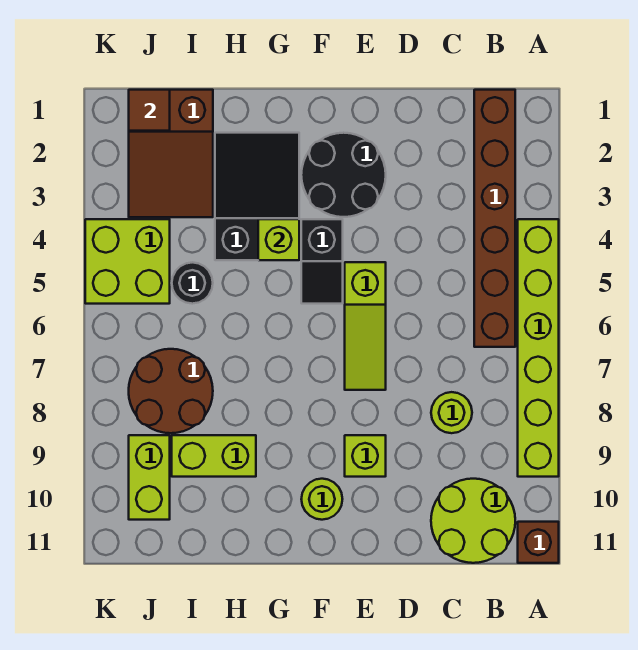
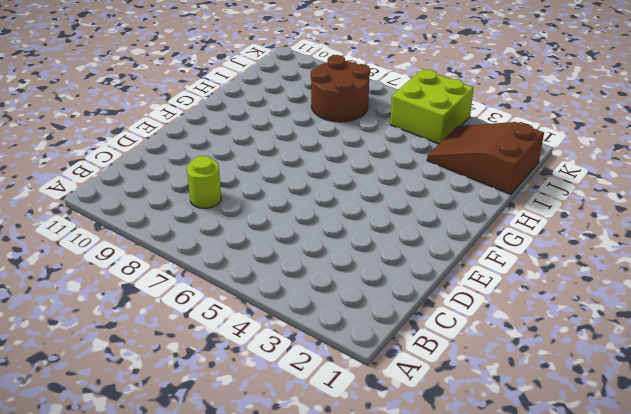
none -> lime 1x6 brick [518,219,559,477]
none -> brown 1x1 brick [518,522,559,563]
none -> brown 1x6 brick [474,90,515,347]

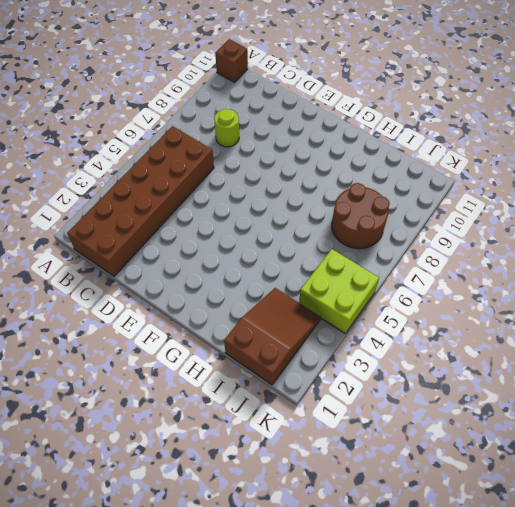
brown 2x6 brick [67,126,214,276] -> brown 1x6 brick [474,90,515,347]
none -> lime 1x6 brick [518,219,559,477]
none -> lime 2x2 round brick [431,479,515,563]
none -> black 2x2 round brick [301,133,386,217]

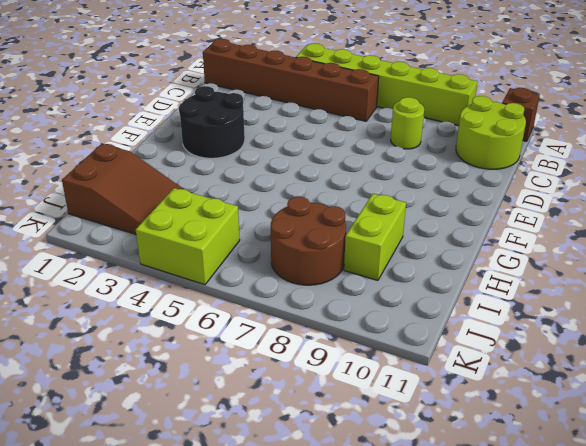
none -> lime 1x3 slope [345,262,386,390]
none -> lime 1x1 brick [345,435,386,477]
none -> black 1x2 slope [301,219,343,304]

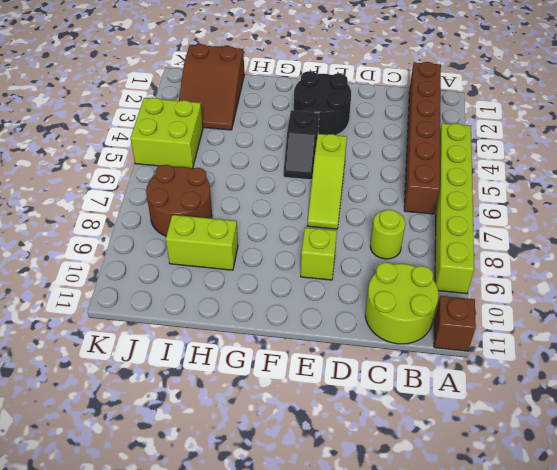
none -> lime 1x1 round brick [301,479,342,520]
none -> black 2x3 slope [215,133,299,260]
none -> black 1x1 round brick [172,262,213,304]

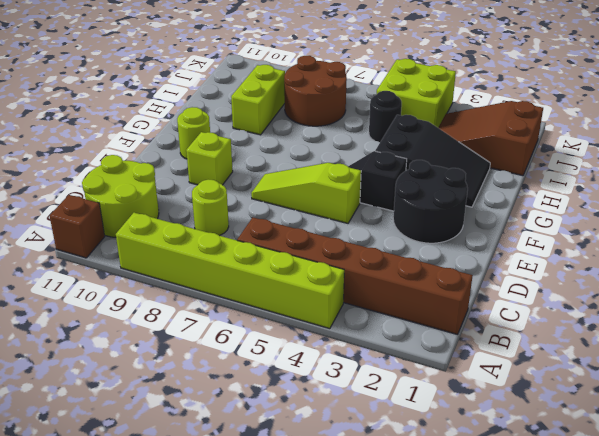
none -> lime 1x2 brick [129,435,170,520]
none -> lime 1x1 brick [258,219,299,260]
none -> brown 1x1 tile [129,90,170,131]

